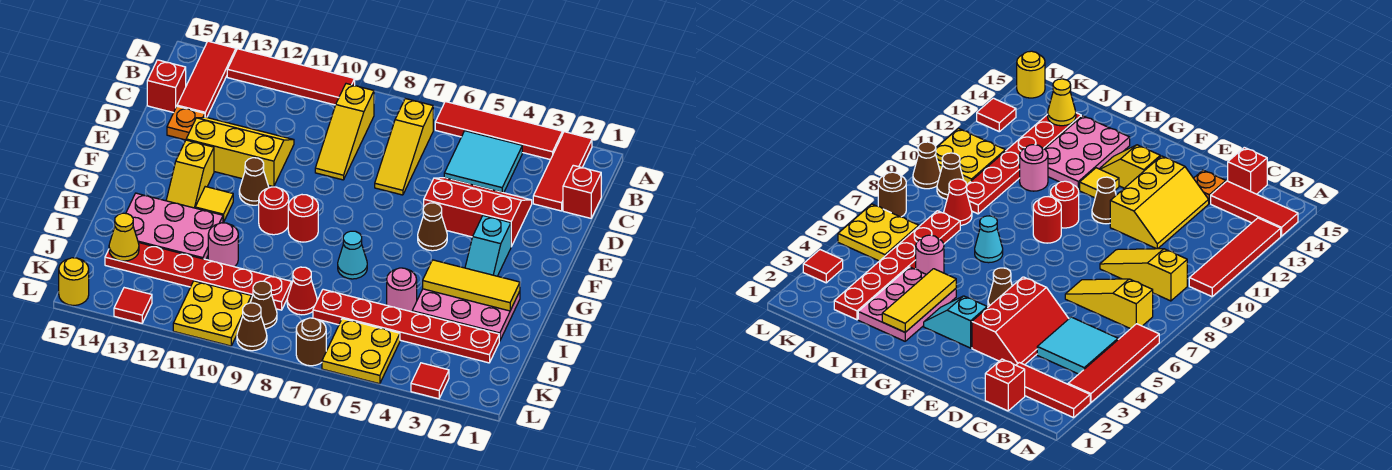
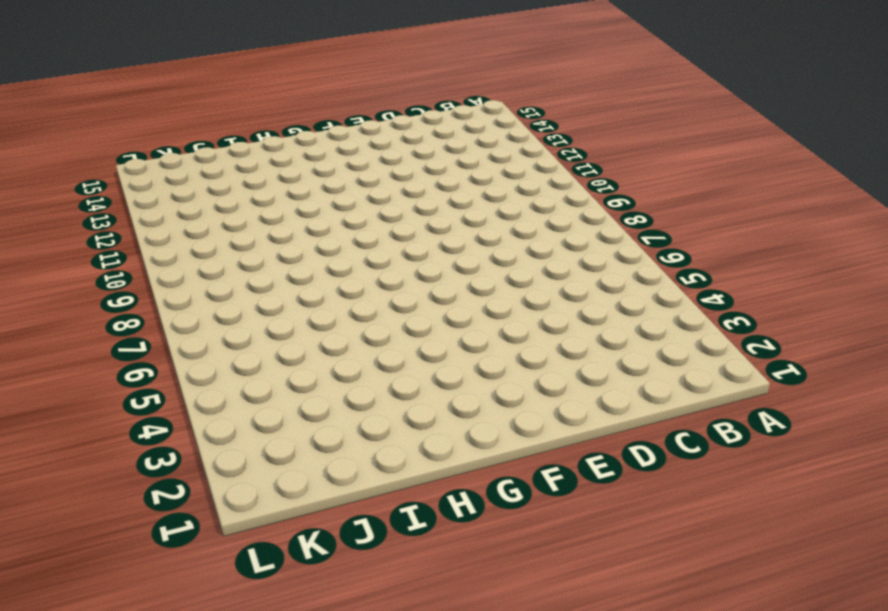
none -> red 1x3 tile [533,132,592,211]
none -> red 1x4 tile [435,102,562,160]
none -> red 1x4 tile [227,49,355,105]
none -> red 1x3 tile [177,41,236,117]

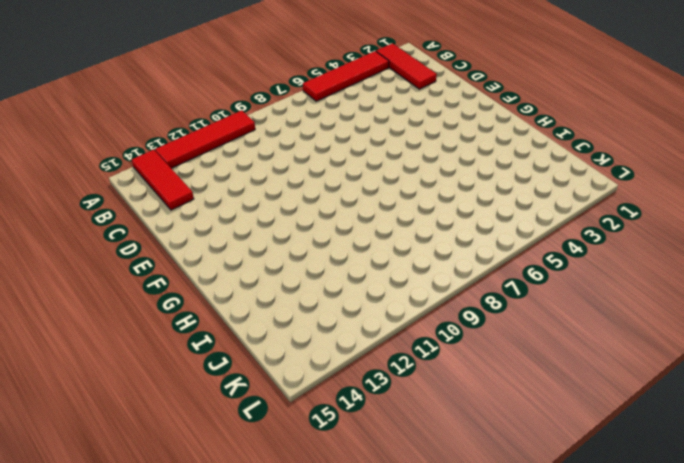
none -> cyan 2x2 tile [444,131,522,193]
none -> yellow 1x3 slope [375,99,433,195]
none -> yellow 1x3 slope [315,84,374,180]
none -> red 1x1 brick [563,165,601,218]

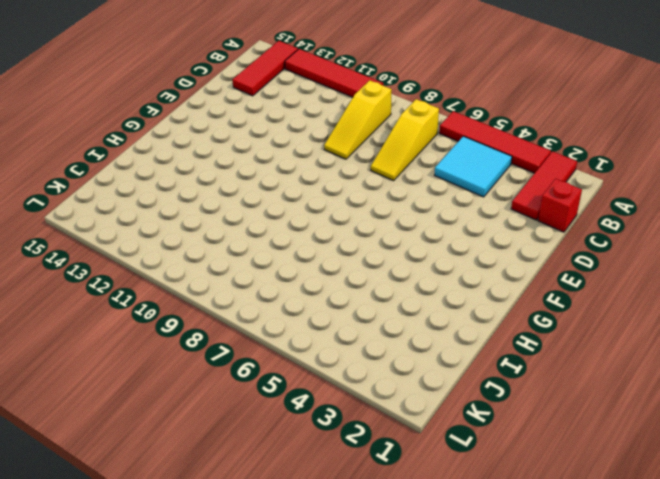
none -> red 1x1 brick [147,60,186,113]
none -> red 2x3 slope [424,178,532,246]
none -> yellow 2x3 slope [186,117,294,187]
none -> orange 1x1 plate [167,106,205,140]

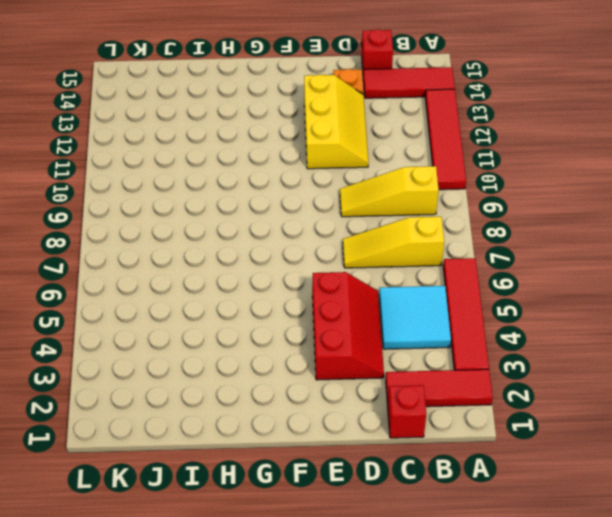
none -> cyan 1x2 slope [465,216,511,276]
none -> brown 1x1 cone [418,203,447,251]
none -> brown 1x1 cone [239,158,269,205]
none -> yellow 1x2 slope [166,140,214,208]

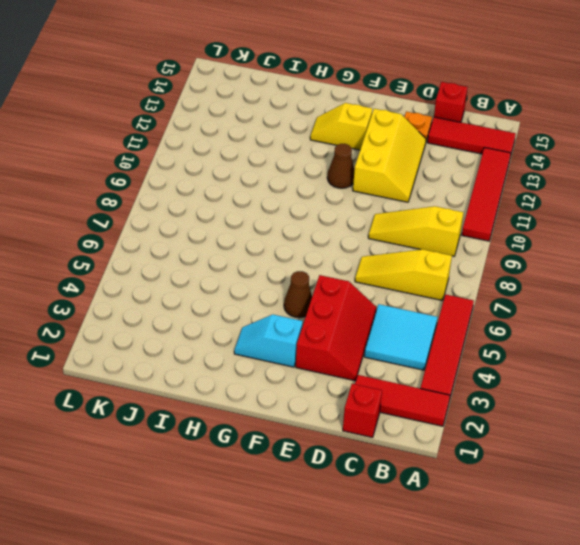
none -> red 1x1 round brick [288,195,318,242]
none -> red 1x1 round brick [259,187,289,235]
none -> yellow 1x1 tile [195,187,233,222]
none -> pink 2x3 plate [412,289,520,341]

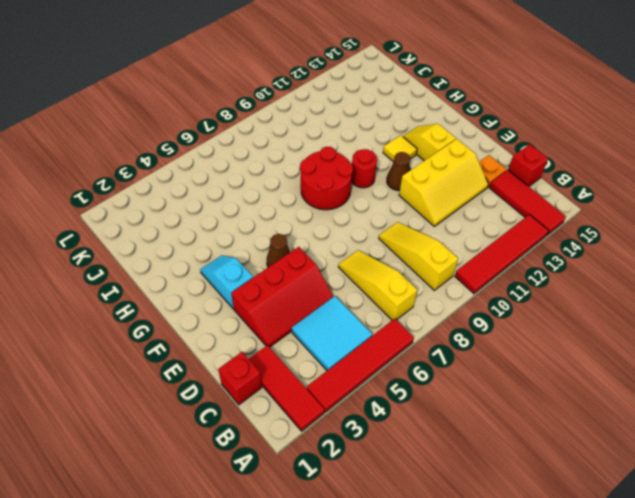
red 2x2 round brick [300,147,353,210] -> red 1x1 round brick [288,195,318,242]
none -> pink 2x3 plate [412,289,520,341]
none -> cyan 1x1 cone [338,231,367,279]
none -> pink 2x3 plate [126,193,223,259]
none -> pink 1x1 round brick [387,268,417,312]

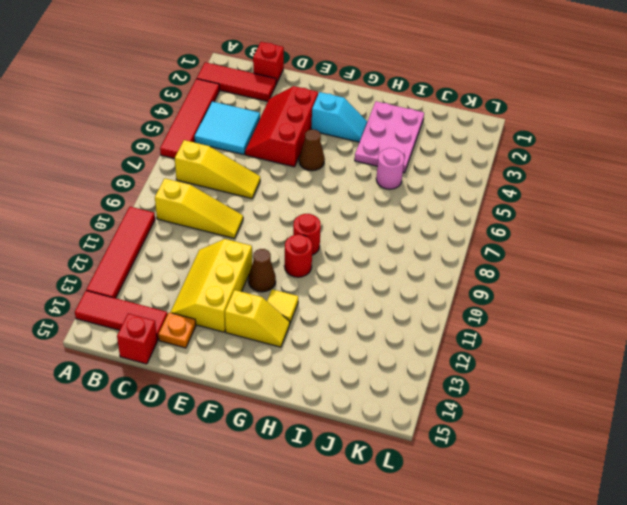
none -> cyan 1x1 cone [338,231,367,279]
none -> pink 2x3 plate [126,193,223,259]
none -> pink 1x1 round brick [208,223,238,267]
none -> red 1x6 plate [313,289,499,363]

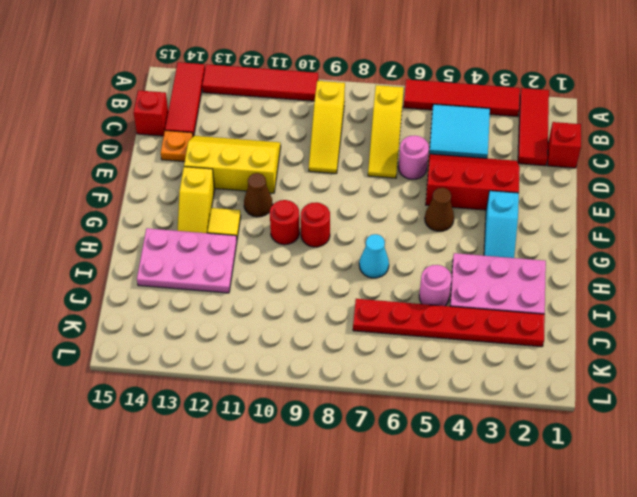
pink 1x1 round brick [399,135,429,179] -> pink 1x1 round brick moved to [208,223,238,267]
none -> red 1x1 cone [287,267,317,315]
none -> red 1x6 plate [105,242,292,310]
none -> yellow 2x2 plate [322,319,400,384]
none -> brown 1x1 cone [250,281,277,329]

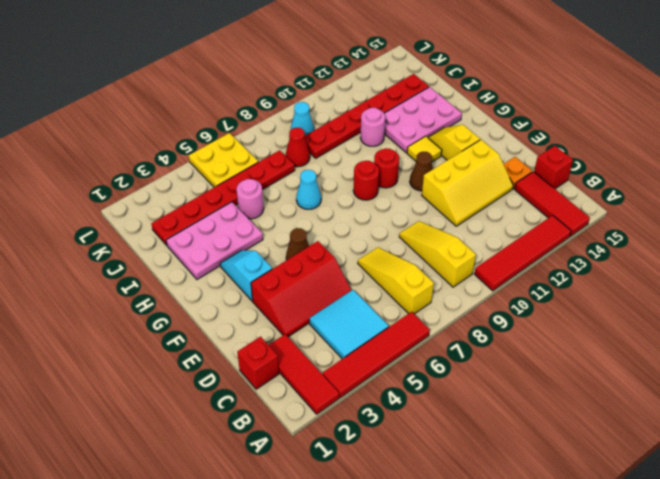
cyan 1x1 cone [291,102,314,135] -> brown 1x1 cone [250,281,277,329]
none -> yellow 2x2 plate [173,281,252,346]
none -> red 1x1 tile [411,363,449,399]
none -> brown 1x1 round brick [296,318,326,366]
none -> brown 1x1 cone [237,303,267,351]

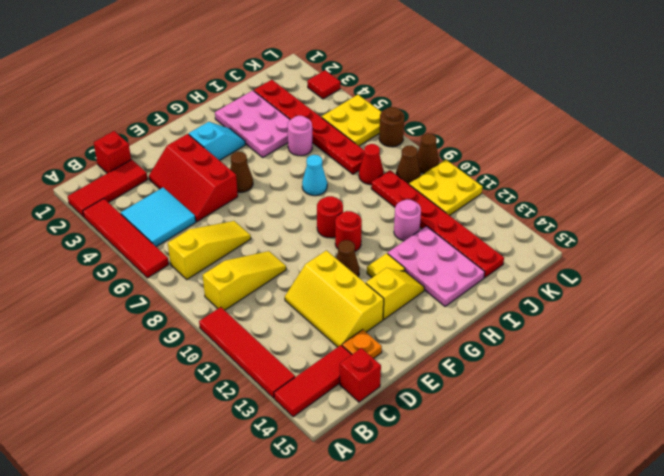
none -> red 1x1 tile [114,288,152,323]
none -> yellow 1x1 round brick [59,258,89,305]
none -> yellow 1x3 tile [423,260,520,311]
none -> yellow 1x1 cone [109,213,139,261]

